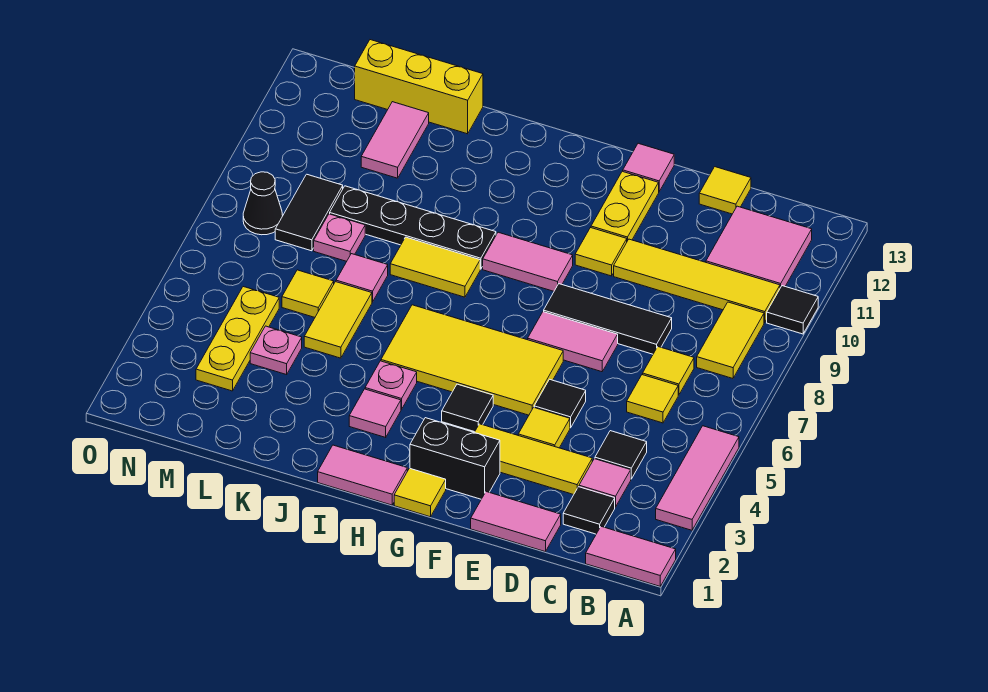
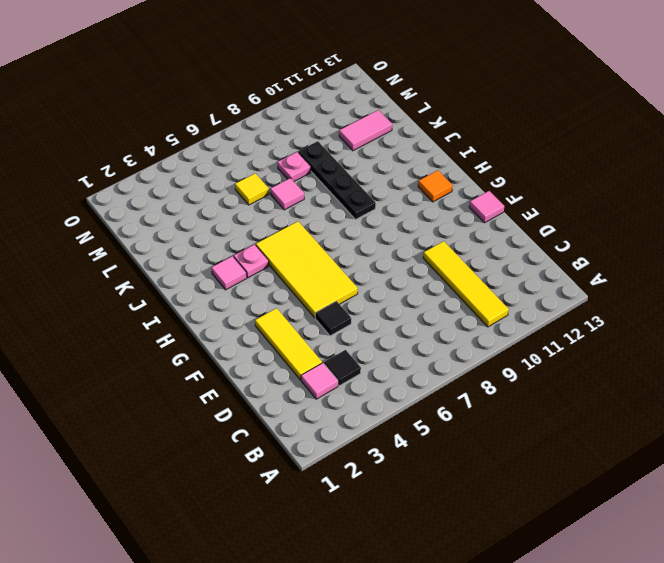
orange 1x1 tile [418,170,453,202] -> none
none -> pink 1x2 tile [586,527,676,586]
none -> pink 1x3 tile [656,426,739,530]
none -> black 1x1 tile [767,286,818,334]
none -> yellow 1x2 tile [697,302,764,378]

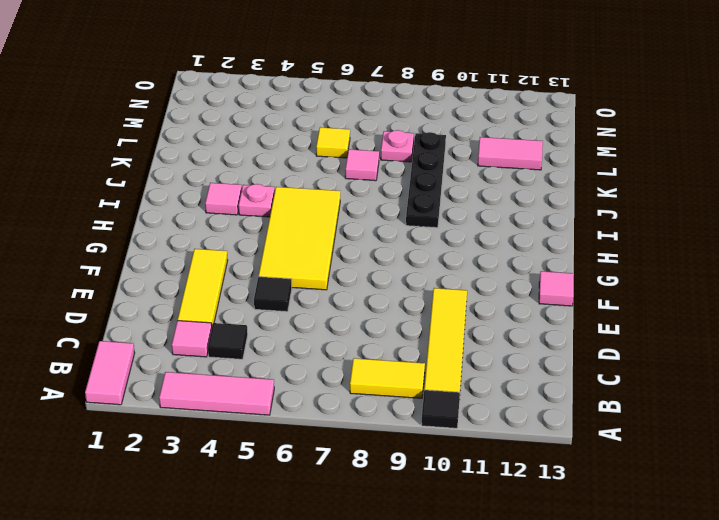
none -> pink 2x2 tile [706,206,812,288]
none -> black 1x1 tile [563,487,615,534]
none -> yellow 1x1 tile [627,375,678,423]
none -> yellow 1x1 tile [643,347,694,395]

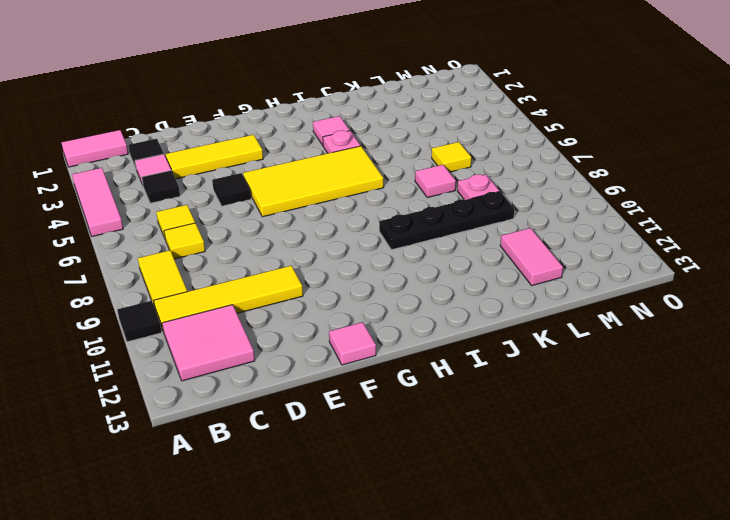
none -> pink 1x2 tile [471,492,561,552]
none -> black 1x3 tile [544,284,672,354]
none -> yellow 1x1 tile [699,167,751,214]
none -> yellow 1x1 tile [518,408,570,448]

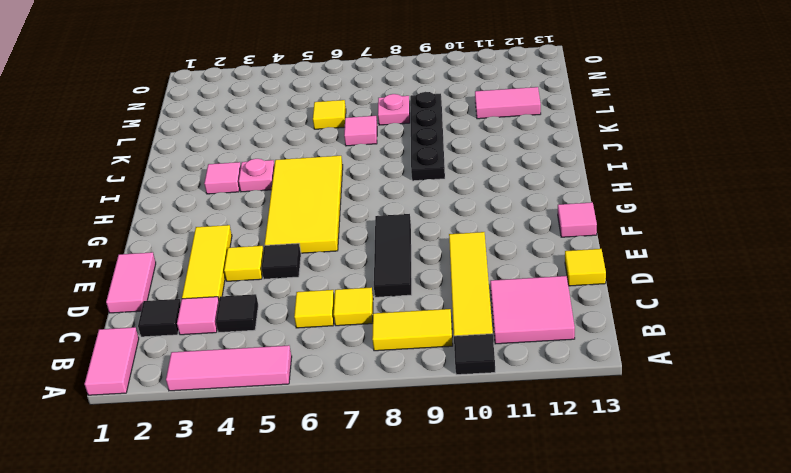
none -> pink 1x2 tile [528,312,618,372]
none -> black 1x2 brick [410,418,500,499]
none -> yellow 1x1 tile [575,228,627,276]
none -> yellow 1x2 plate [591,171,659,241]

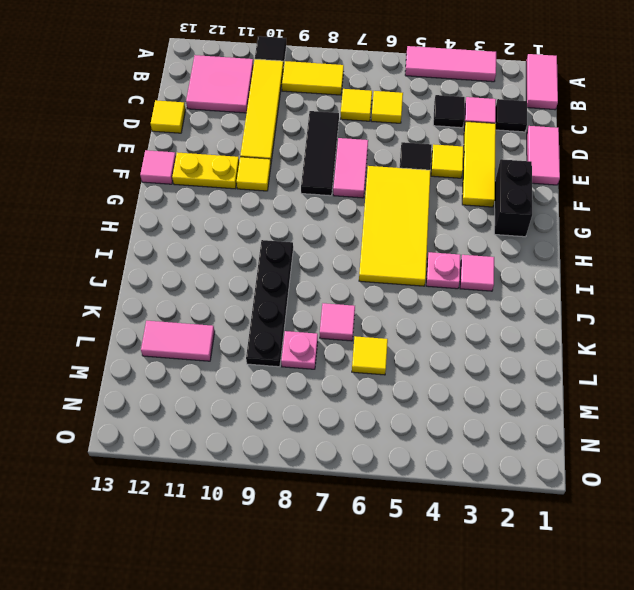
none -> yellow 1x1 tile [394,468,446,517]
none -> black 1x1 tile [442,384,493,432]
none -> pink 1x2 tile [483,232,573,291]
none -> pink 1x2 tile [318,445,407,505]

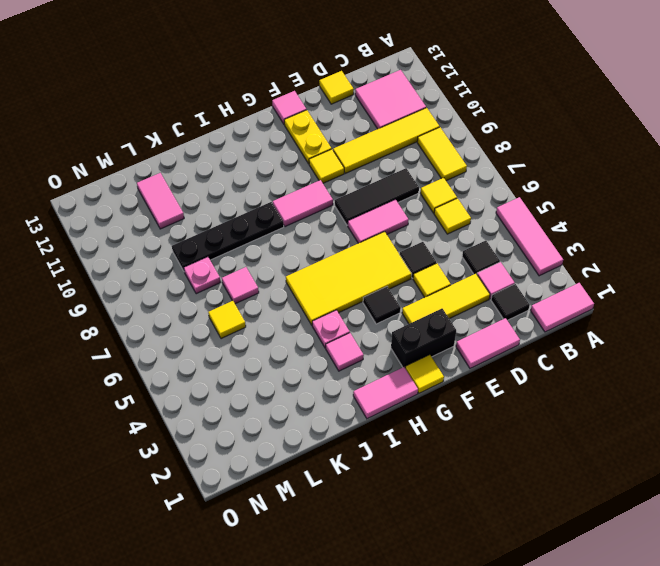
none -> black 1x1 tile [767,286,818,334]
none -> yellow 1x2 tile [390,237,480,297]
none -> yellow 1x2 tile [304,282,372,358]
none -> yellow 1x3 brick [354,40,483,134]

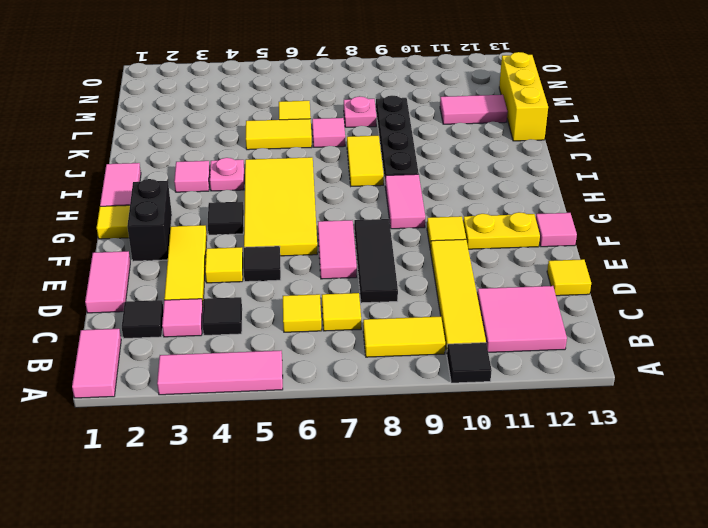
none -> pink 1x1 plate [250,326,302,375]
none -> yellow 1x3 plate [196,287,279,391]
none -> black 1x2 tile [275,174,343,251]
none -> black 1x1 cone [243,172,283,235]

